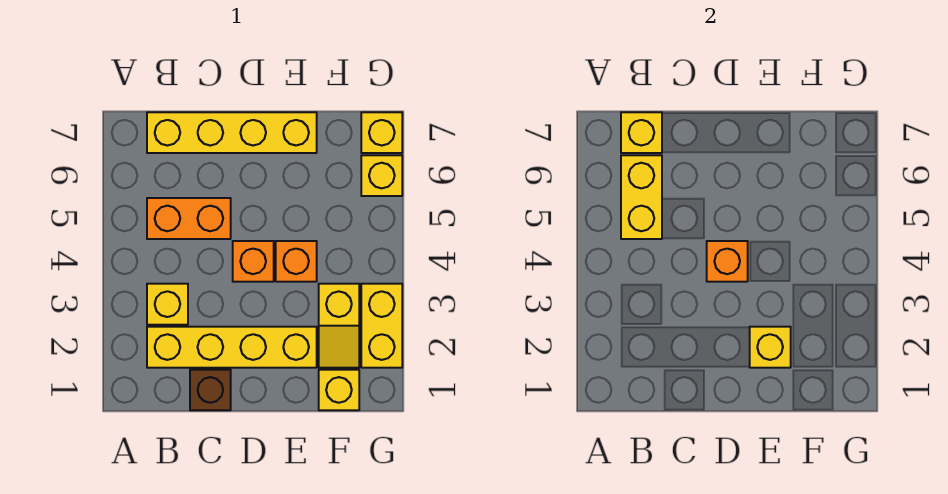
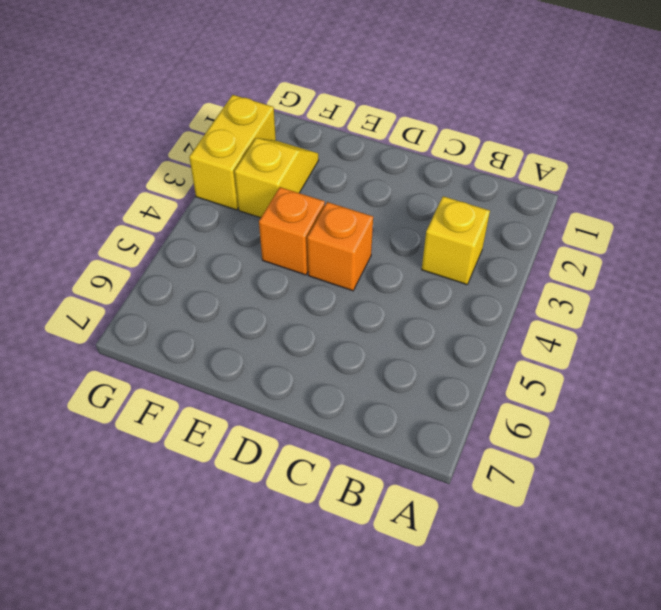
none -> yellow 1x4 brick [147,327,317,368]
none -> orange 1x2 brick [147,198,231,239]
none -> yellow 1x4 brick [147,112,317,153]

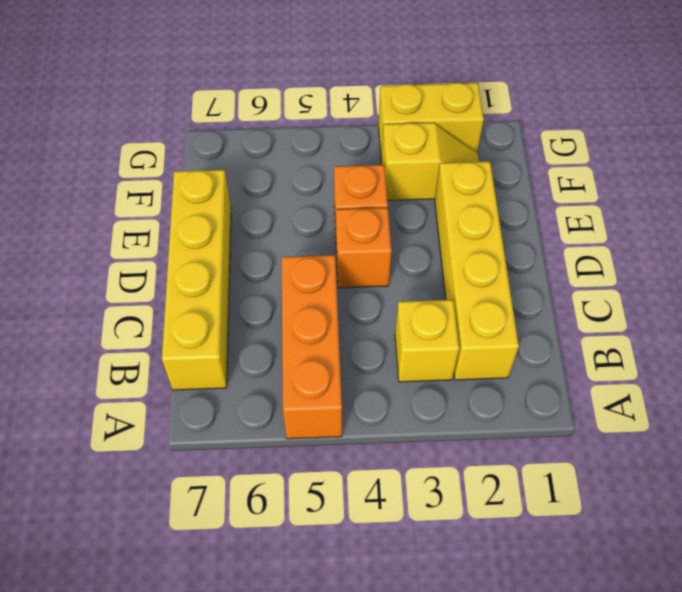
orange 1x3 brick [282,255,342,439] -> orange 1x2 brick [147,198,231,239]
none -> brown 1x1 brick [190,370,231,410]
none -> yellow 1x1 brick [319,370,359,410]
none -> yellow 1x1 brick [361,155,402,196]

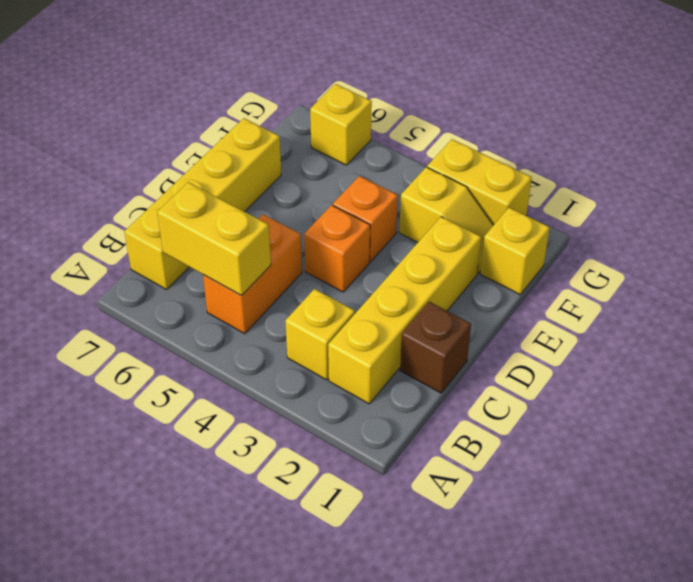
none -> yellow 1x1 brick [361,112,402,153]
none -> yellow 1x1 brick [621,112,662,153]
none -> orange 1x1 brick [707,241,748,282]

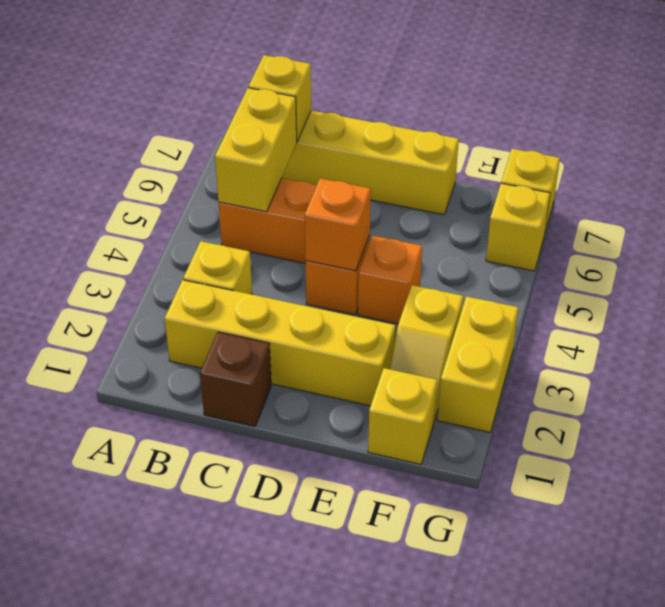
none -> yellow 1x1 brick [750,327,791,368]

